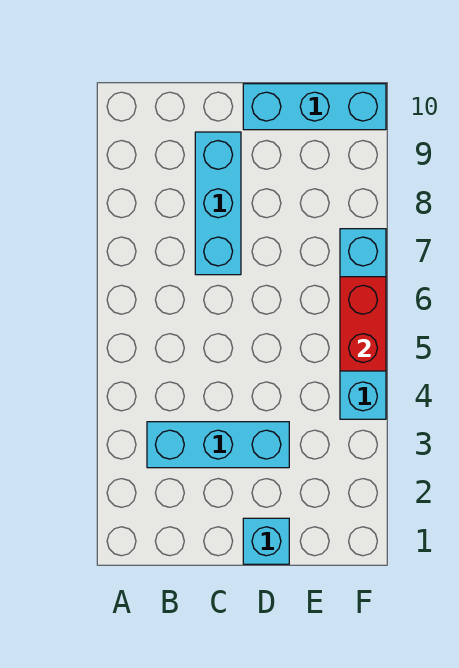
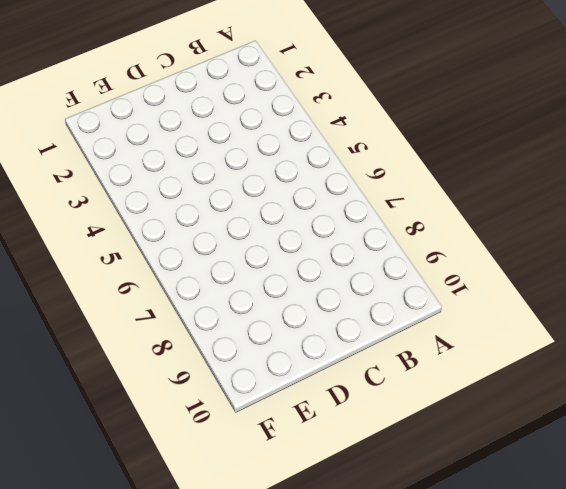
none -> cyan 1x3 brick [147,422,289,468]
none -> cyan 1x3 brick [195,132,241,275]

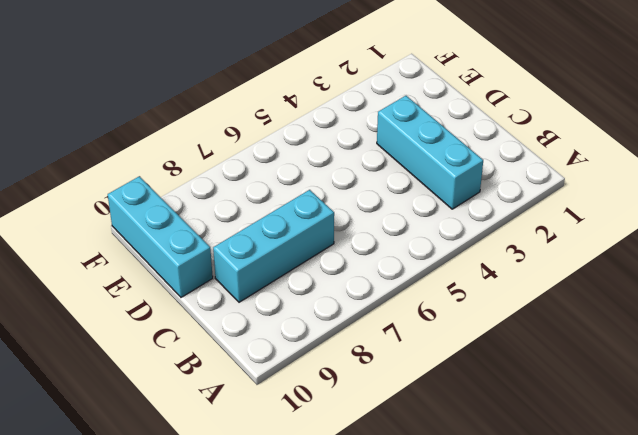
none -> cyan 1x1 brick [243,518,289,564]
none -> cyan 1x4 brick [340,229,386,419]

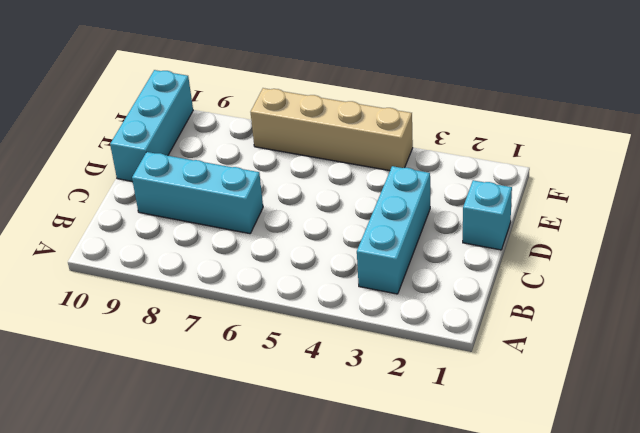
tan 1x4 brick [251,88,413,171] -> cyan 1x4 brick [340,229,386,419]
none -> red 1x2 brick [340,277,386,371]

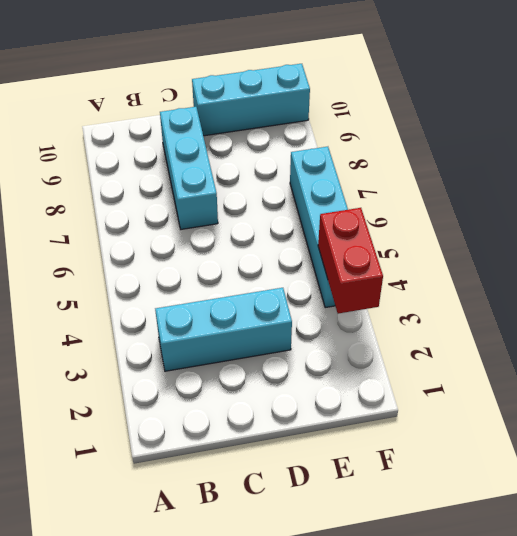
red 1x2 brick [318,208,383,314] -> red 1x2 brick moved to [340,277,386,371]
none -> cyan 1x1 brick [243,518,289,564]

